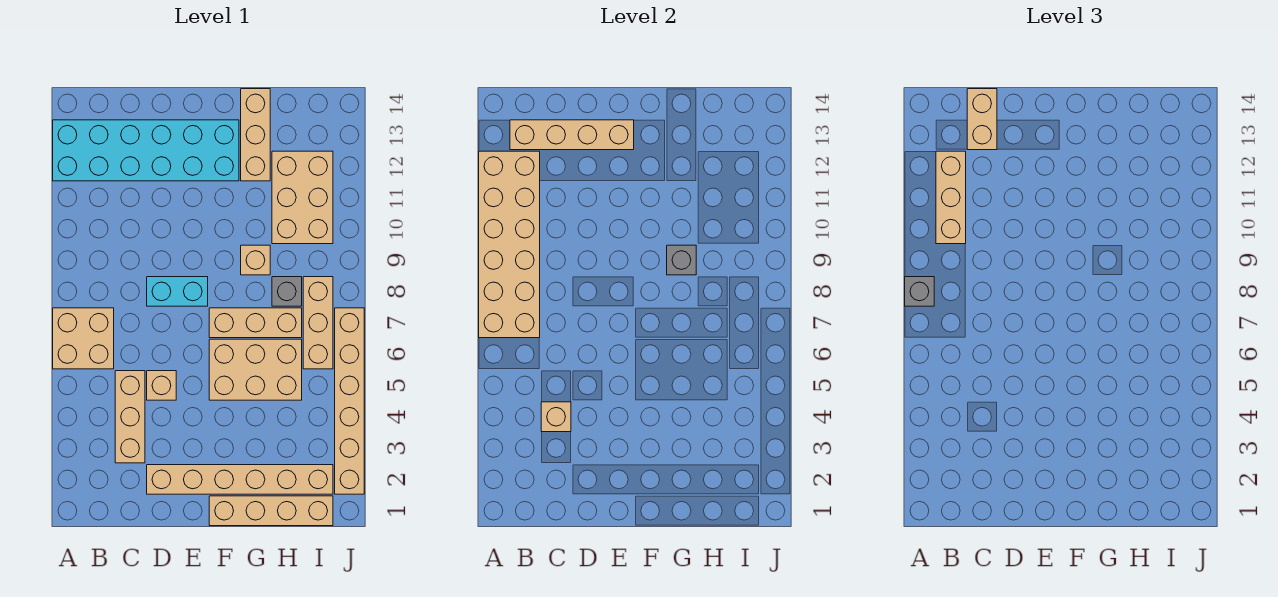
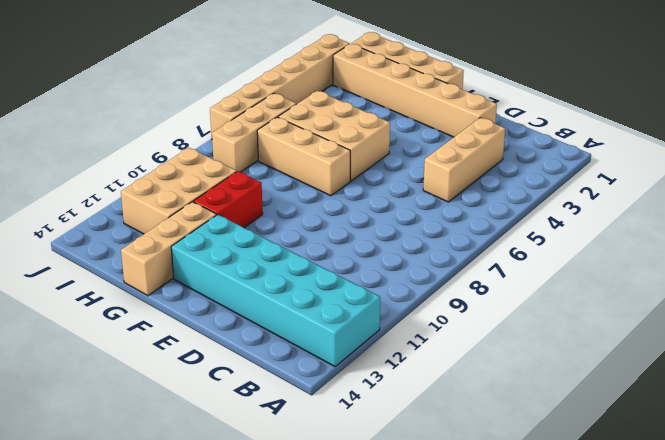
red 1x2 brick [194,171,263,228] -> none
none -> tan 2x2 brick [53,308,114,369]
none -> tan 1x1 brick [147,371,176,400]
none -> cyan 1x2 brick [147,277,208,306]

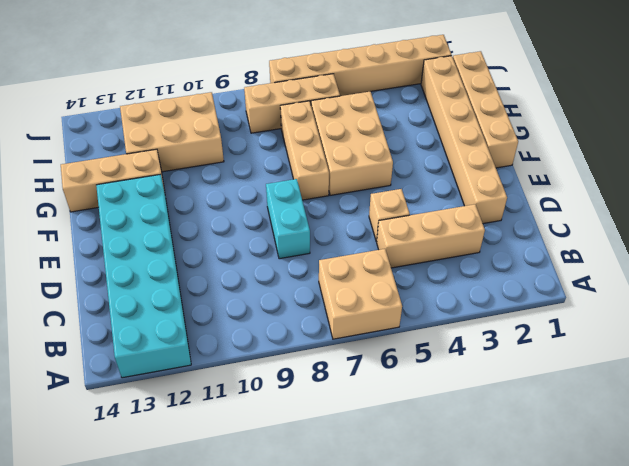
none -> tan 1x1 brick [241,245,270,275]
none -> grey 1x1 brick [272,277,302,306]
none -> tan 2x6 brick [479,151,540,338]

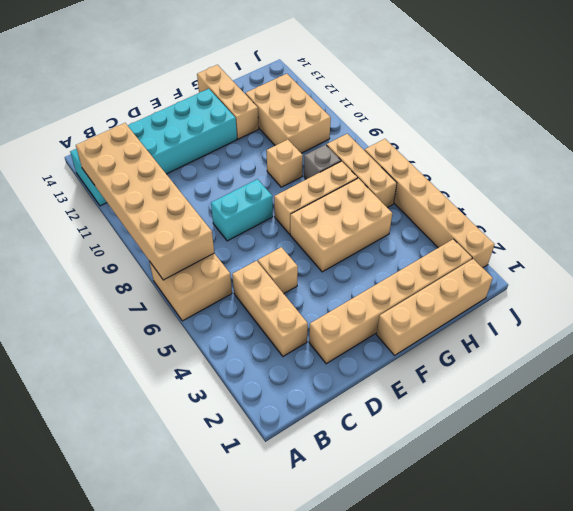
none -> tan 1x4 brick [510,120,634,150]
none -> tan 1x1 brick [541,402,571,432]
none -> grey 1x1 brick [667,245,696,275]

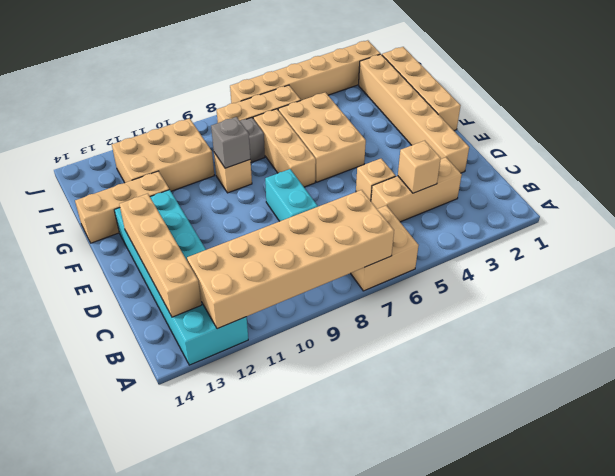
none -> grey 1x1 brick [905,277,934,306]
none -> tan 1x3 brick [936,151,966,244]
none -> tan 1x2 brick [967,89,997,150]

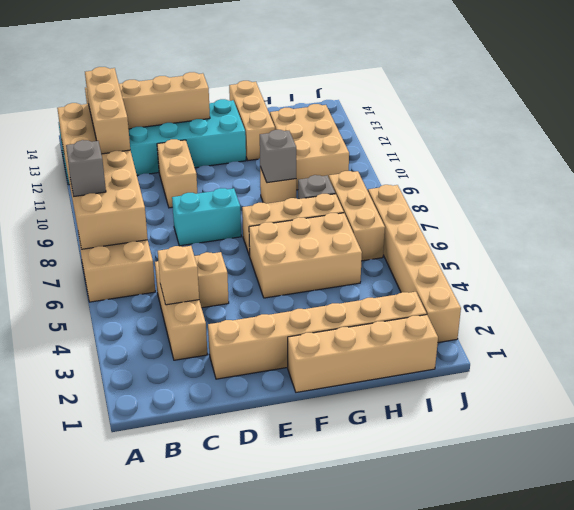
tan 1x2 brick [157,139,197,208] -> tan 1x2 brick moved to [967,89,997,150]

